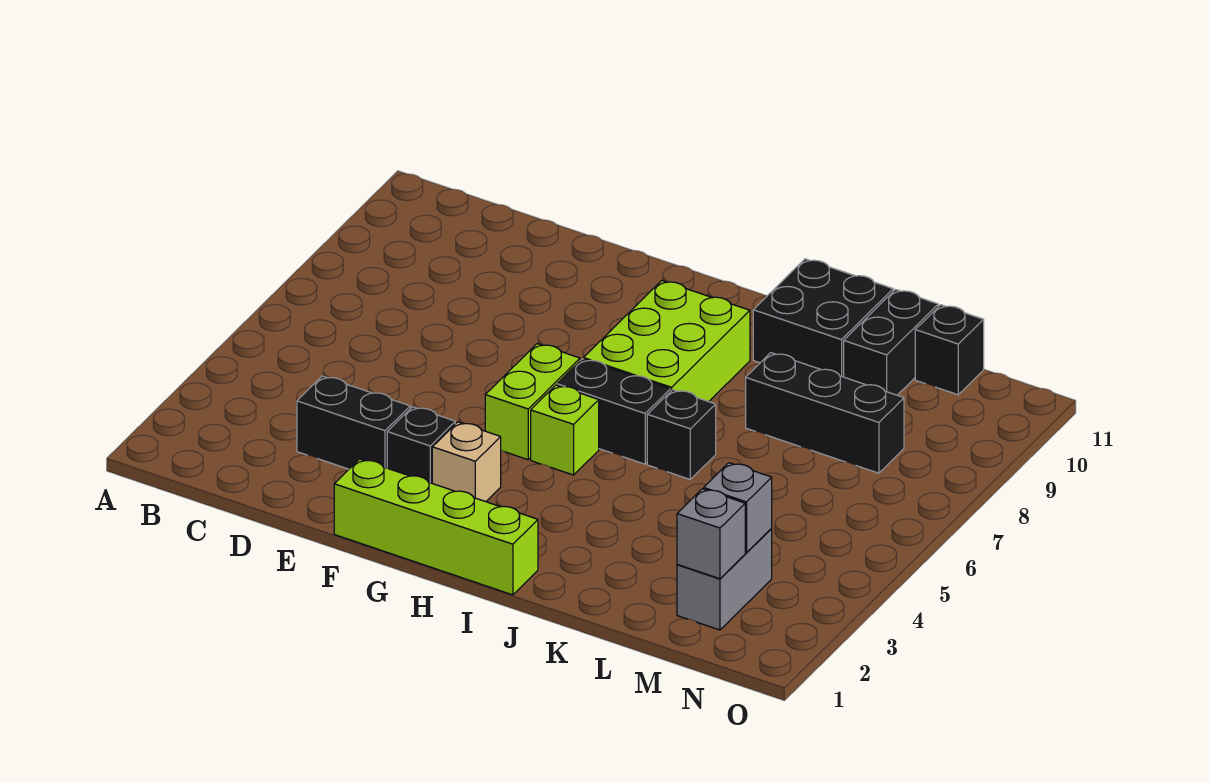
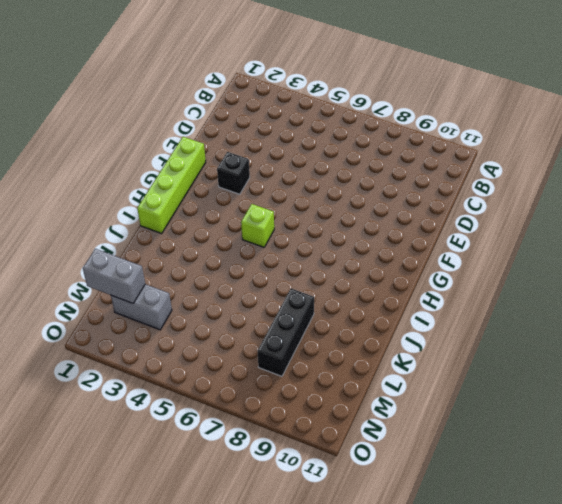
grey 1x2 brick [83,249,145,303] -> grey 1x1 brick [677,489,745,579]
none -> black 1x2 brick [297,376,410,469]
none -> tan 1x1 brick [432,422,501,502]
none -> lime 1x2 brick [485,344,580,460]

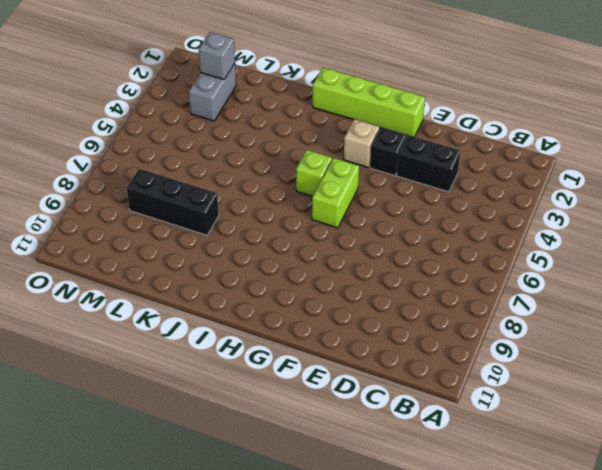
none -> black 1x2 brick [557,359,670,464]
none -> lime 2x3 brick [584,281,750,402]
none -> black 1x1 brick [647,390,716,479]

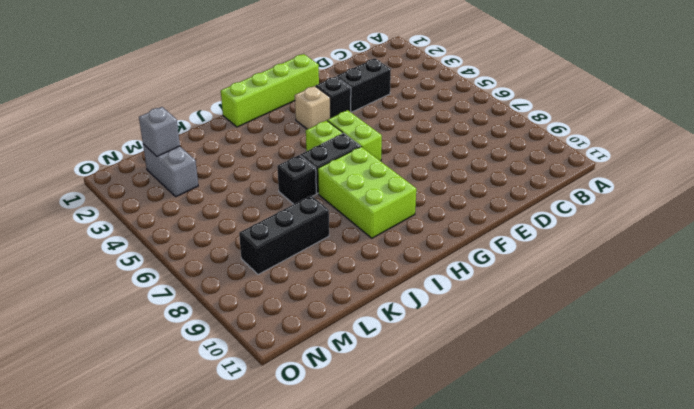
none -> black 2x2 brick [753,259,893,377]
none -> black 1x2 brick [844,290,938,395]
none -> black 1x1 brick [915,305,984,395]

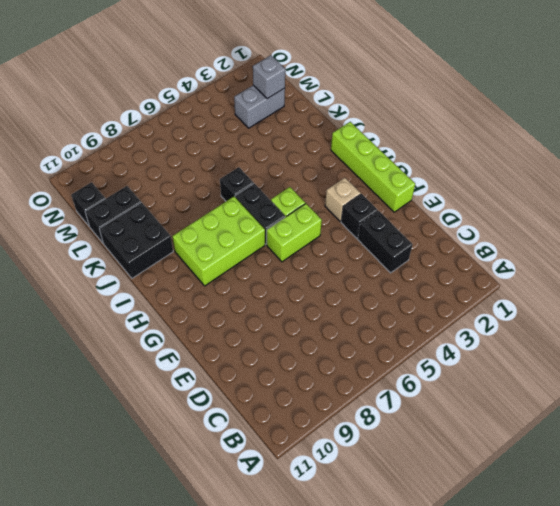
none -> black 1x3 brick [746,353,904,473]
none -> grey 1x1 brick [704,463,772,553]

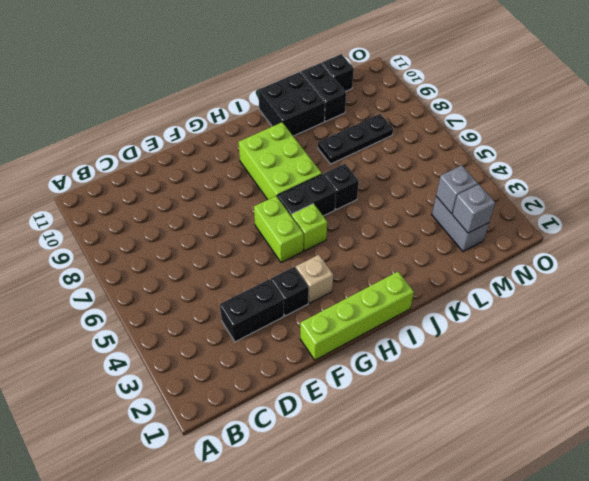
black 1x3 plate [318,114,393,164] -> black 1x3 brick [746,353,904,473]

